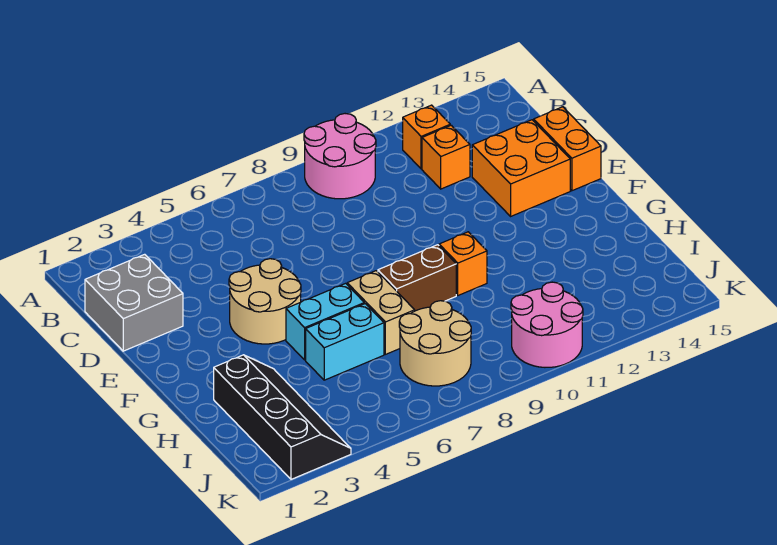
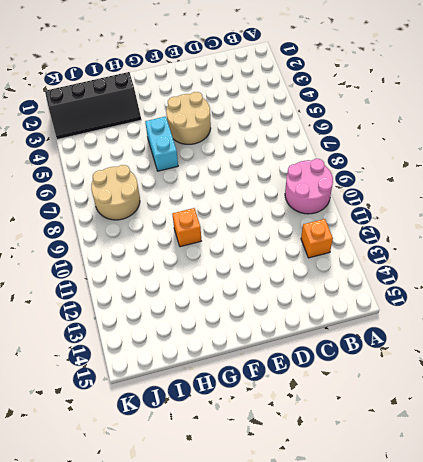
none -> grey 2x2 brick [85,254,183,351]
none -> orange 1x1 brick [422,125,470,189]
none -> orange 2x2 brick [472,120,570,216]

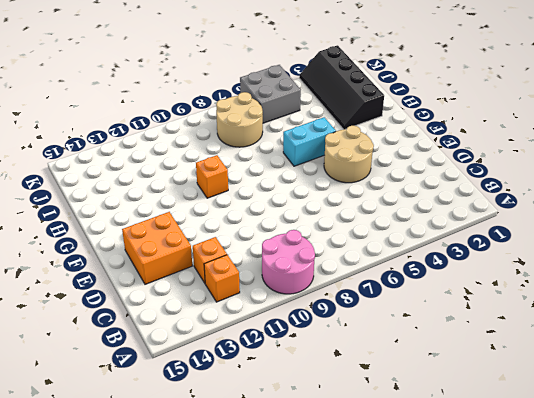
grey 2x2 brick [240,65,301,123] -> grey 2x2 brick moved to [85,254,183,351]
none -> orange 1x2 brick [534,107,601,191]
none -> tan 1x2 brick [347,271,415,354]
none -> brown 1x2 brick [378,245,456,311]

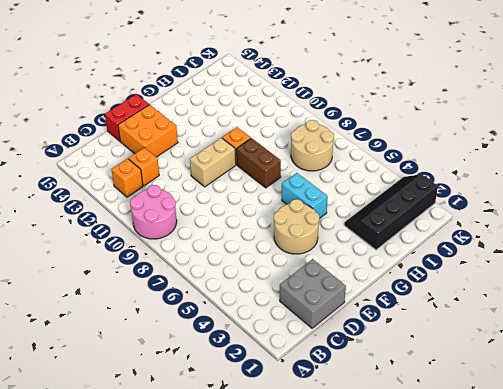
red 1x2 brick [105,94,149,141] -> orange 1x2 brick [534,107,601,191]
tan 1x2 brick [190,138,236,187] -> tan 1x2 brick moved to [347,271,415,354]
none -> cyan 1x2 brick [306,304,384,380]
none -> pink 2x2 round brick [511,282,583,367]

